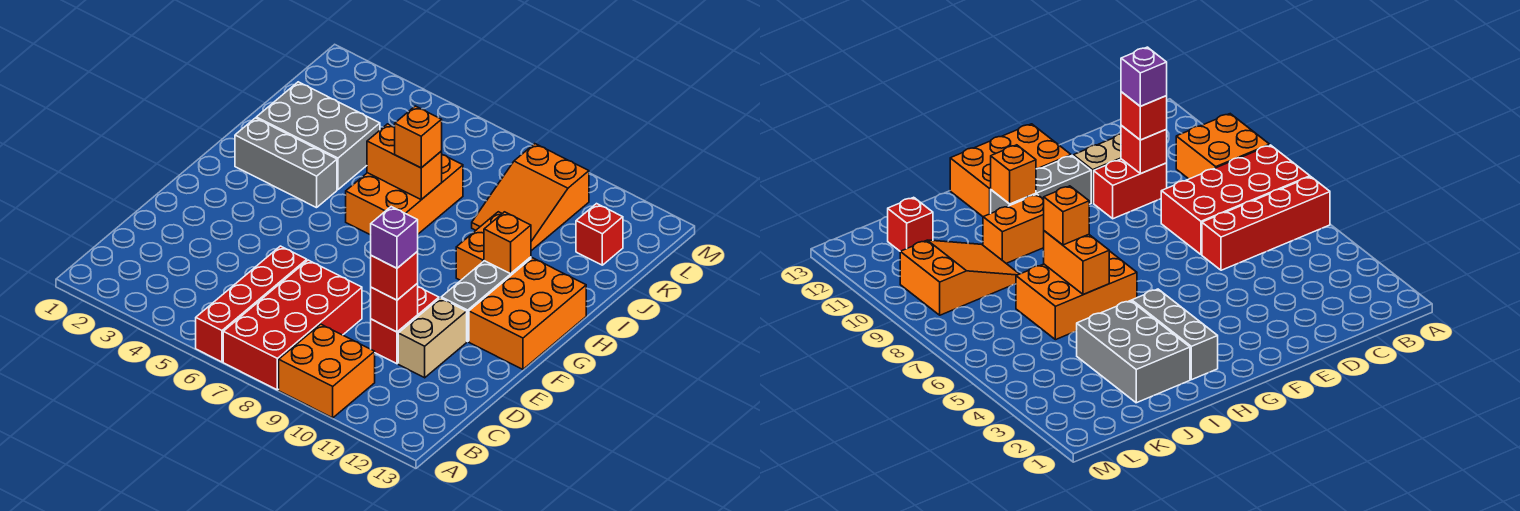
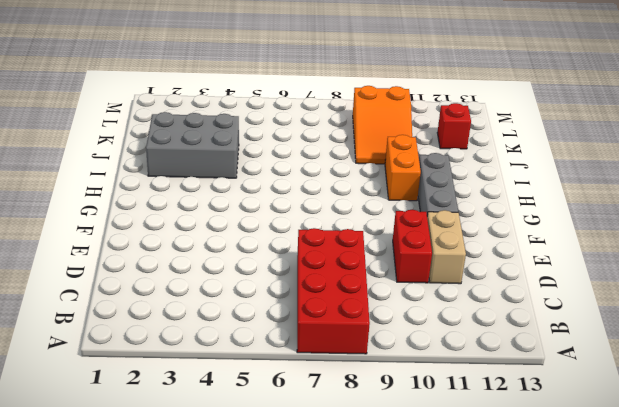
none -> red 1x4 brick [196,246,307,362]
none -> orange 2x2 brick [279,324,375,418]
none -> orange 2x3 brick [469,258,586,369]

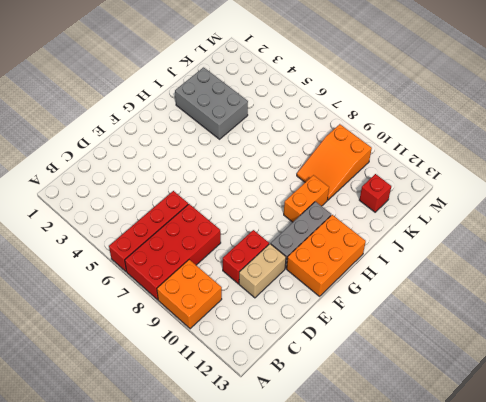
none -> grey 1x3 brick [235,118,337,208]
none -> orange 2x3 brick [346,155,463,235]
none -> red 1x1 brick [371,284,418,332]

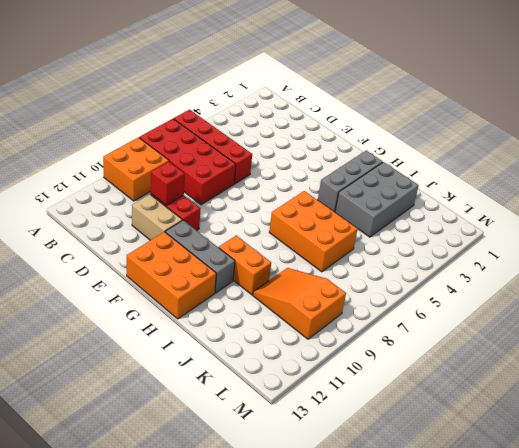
none -> red 1x1 brick [576,204,623,265]
none -> orange 1x1 brick [484,212,531,274]
none -> orange 1x2 brick [367,124,442,200]

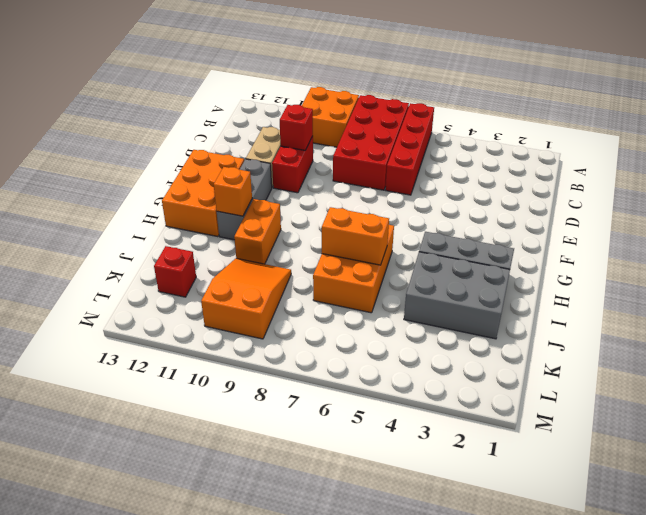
none -> red 1x1 brick [371,252,418,300]
none -> orange 1x1 brick [395,106,442,168]
none -> purple 1x1 brick [371,207,418,268]

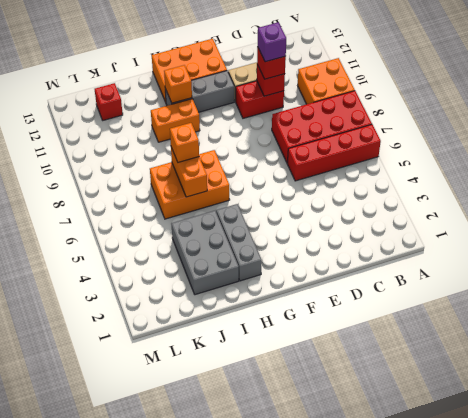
none -> orange 2x3 slope [472,144,589,251]

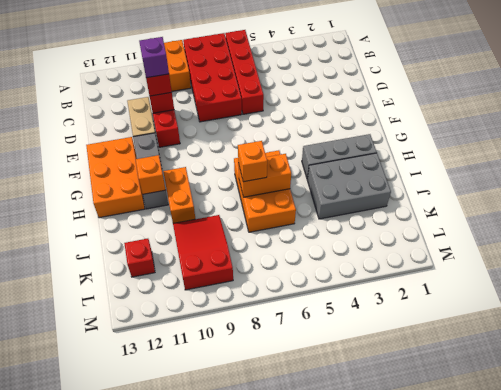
red 2x3 slope [173,215,233,290] -> orange 2x3 slope [472,144,589,251]

